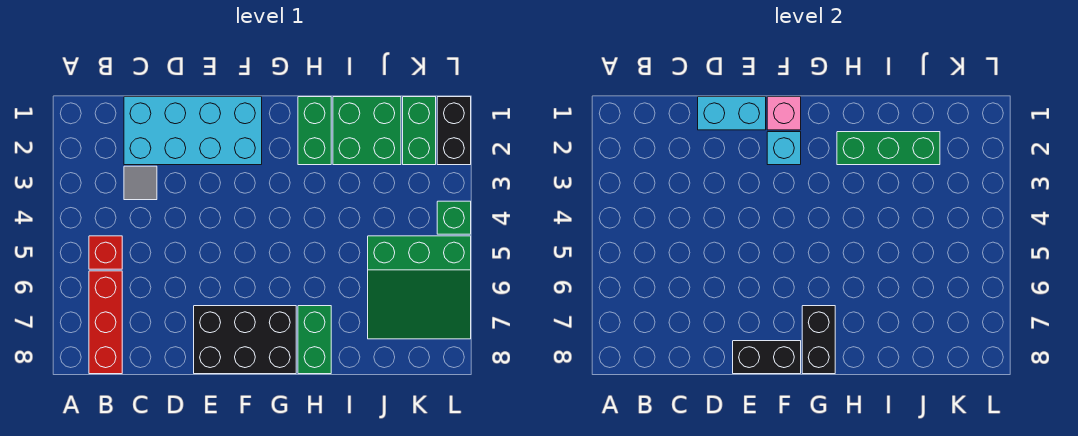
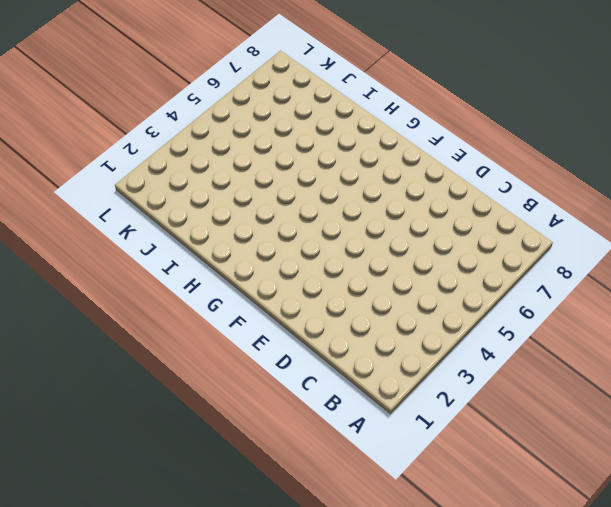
none -> red 1x1 brick [89,236,122,269]
none -> red 1x3 brick [89,271,122,374]
none -> cyan 2x4 brick [124,97,262,165]

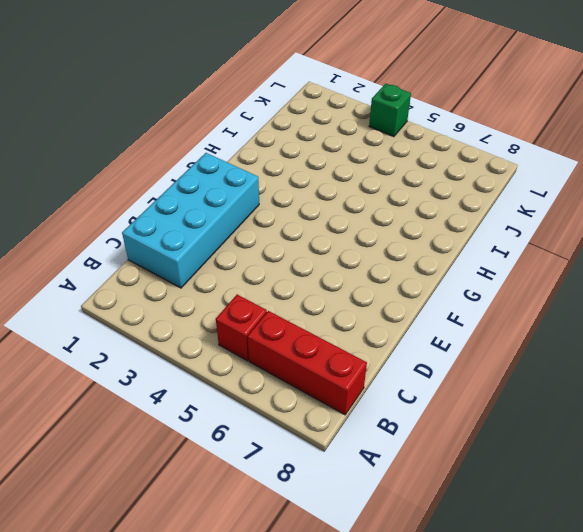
none -> grey 1x1 tile [124,166,157,200]
none -> black 2x3 brick [194,306,296,374]
none -> green 1x2 brick [298,97,331,165]

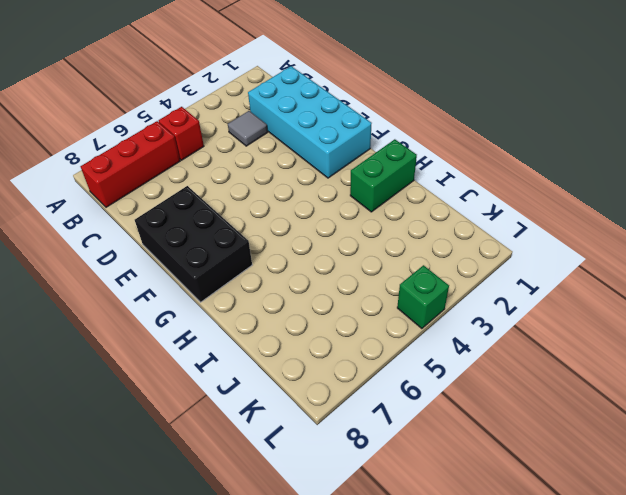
none -> green 1x2 brick [298,306,331,374]
none -> green 2x2 brick [333,97,401,165]
none -> green 3x3 slope [368,236,471,339]

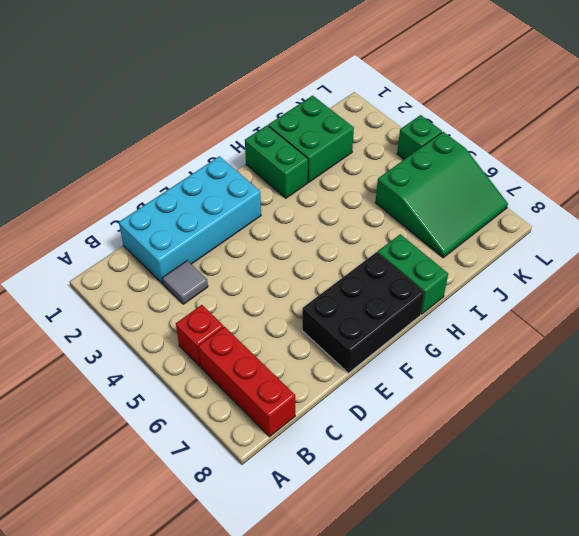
none -> green 1x2 brick [403,97,436,165]
none -> black 1x2 brick [437,97,471,165]
none -> cyan 1x2 brick [698,97,766,130]

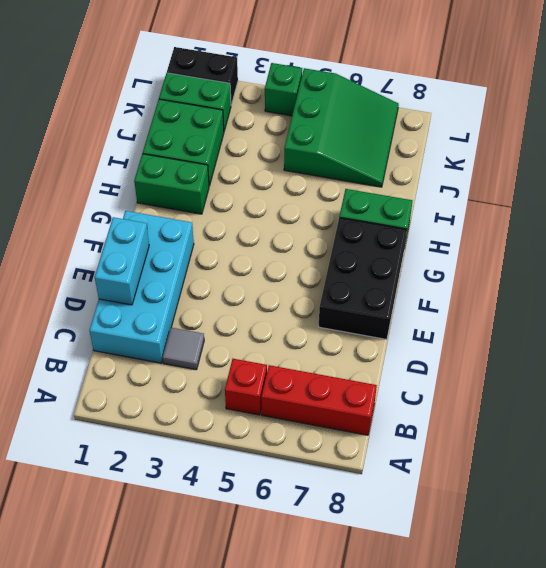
none -> black 1x2 brick [733,341,801,374]
none -> pink 1x1 brick [767,97,801,130]
none -> cyan 1x1 brick [767,132,801,165]

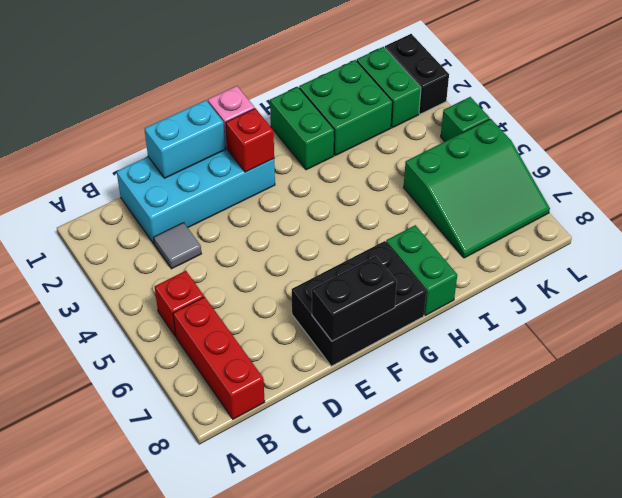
red 1x1 brick [226,108,274,172] -> cyan 1x1 brick [767,132,801,165]
none -> black 1x2 brick [802,306,835,374]
none -> green 1x3 brick [837,132,940,165]

